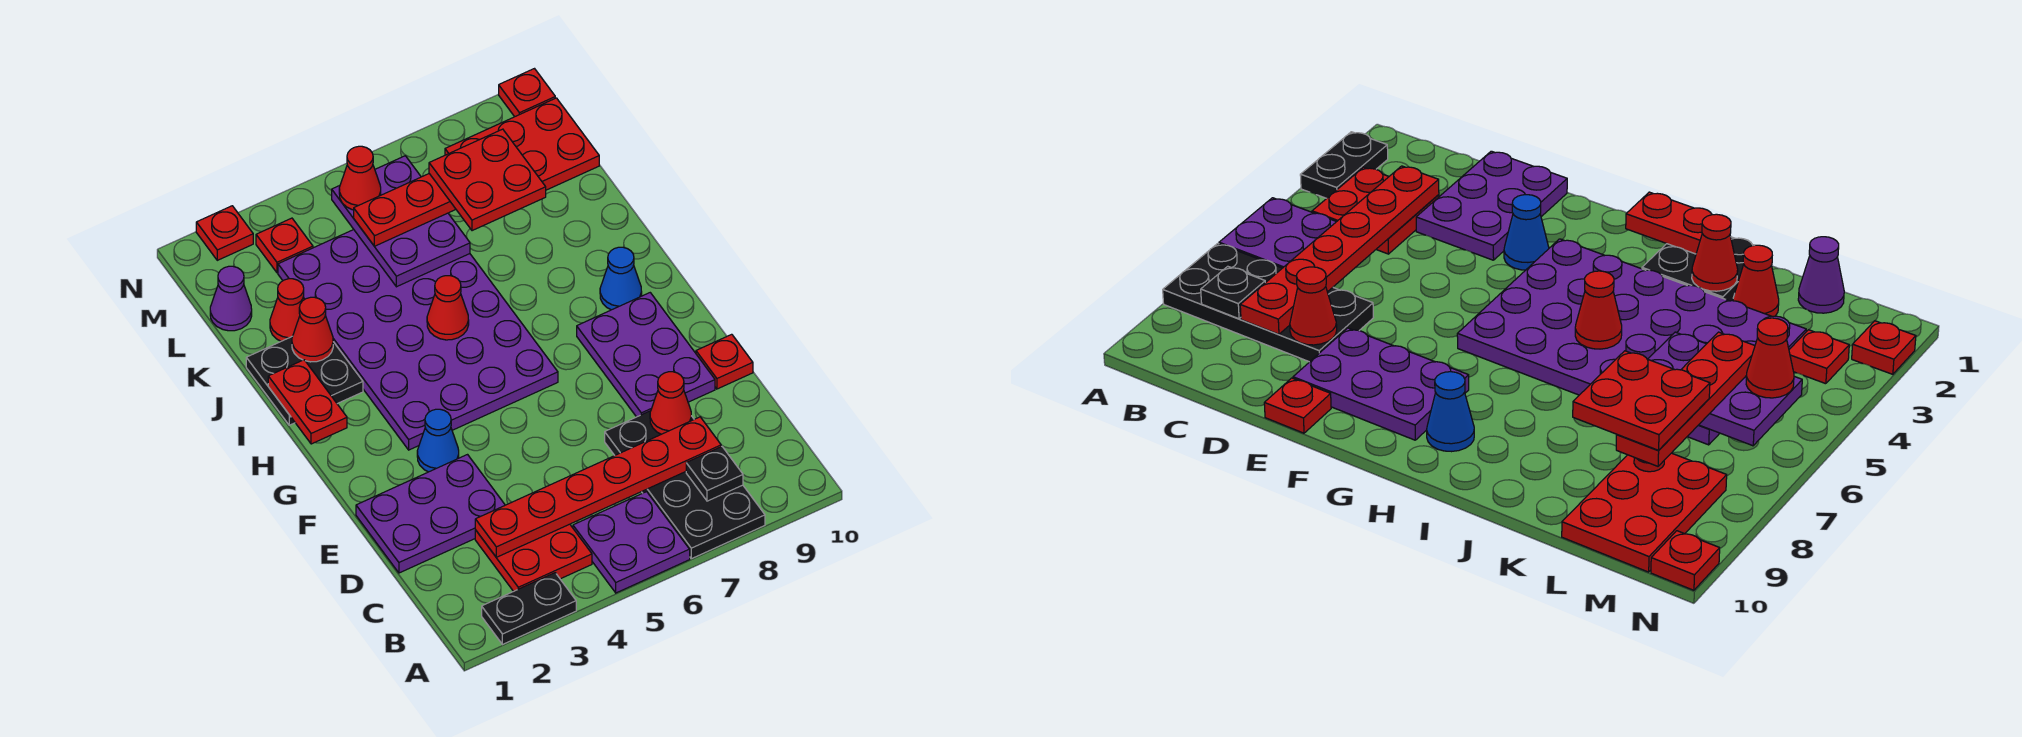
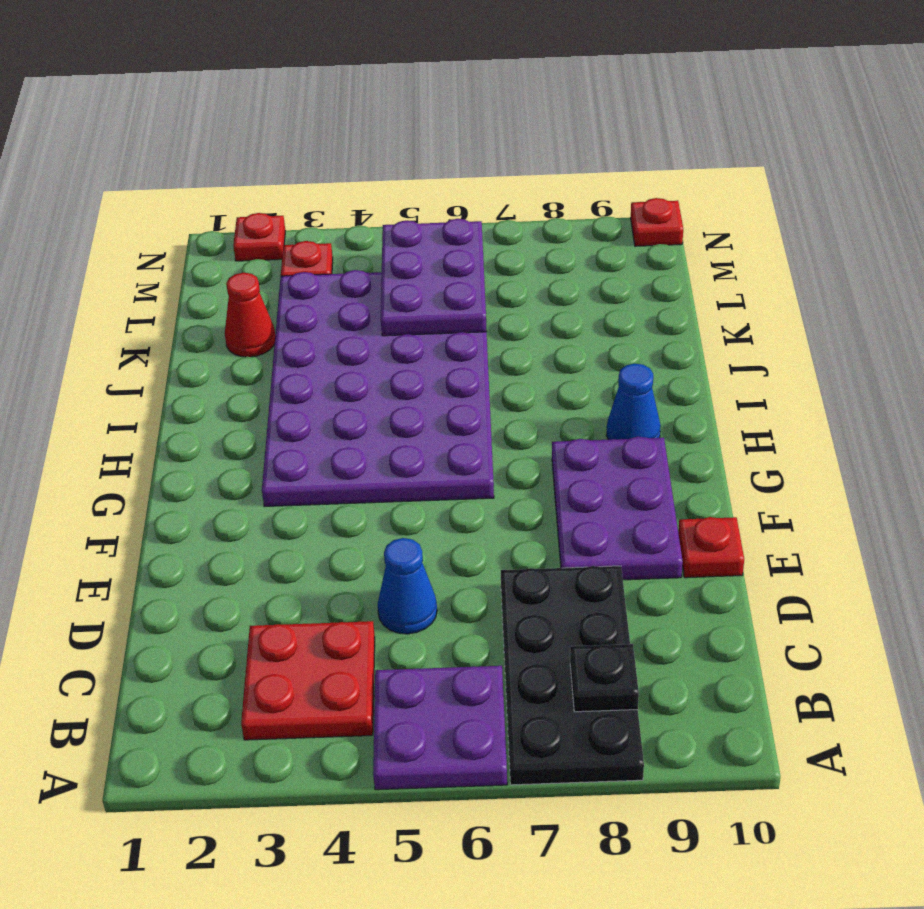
blue 1x1 cone [378,538,437,634] -> blue 1x1 cone moved to [417,409,459,472]
none -> black 1x2 plate [482,573,576,645]
none -> purple 2x3 plate [356,455,505,573]
none -> black 2x2 plate [246,337,363,425]

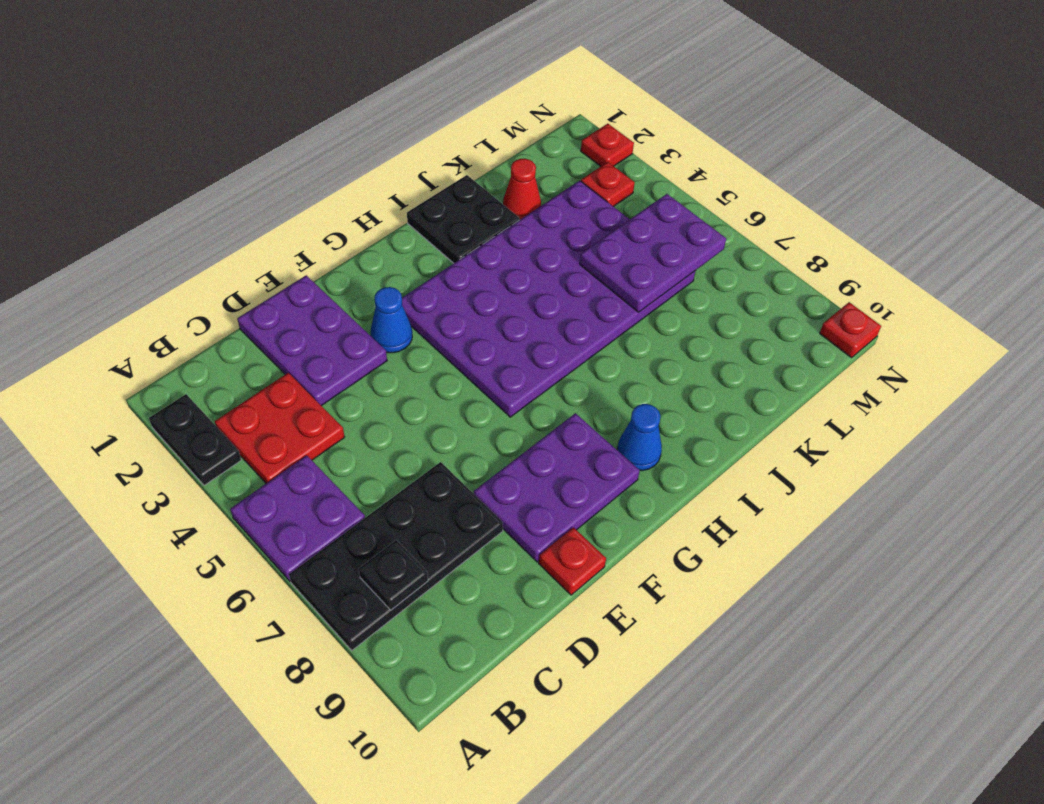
none -> purple 1x1 cone [210,266,252,331]
none -> red 2x3 plate [445,98,599,190]
none -> red 1x6 plate [475,417,721,557]

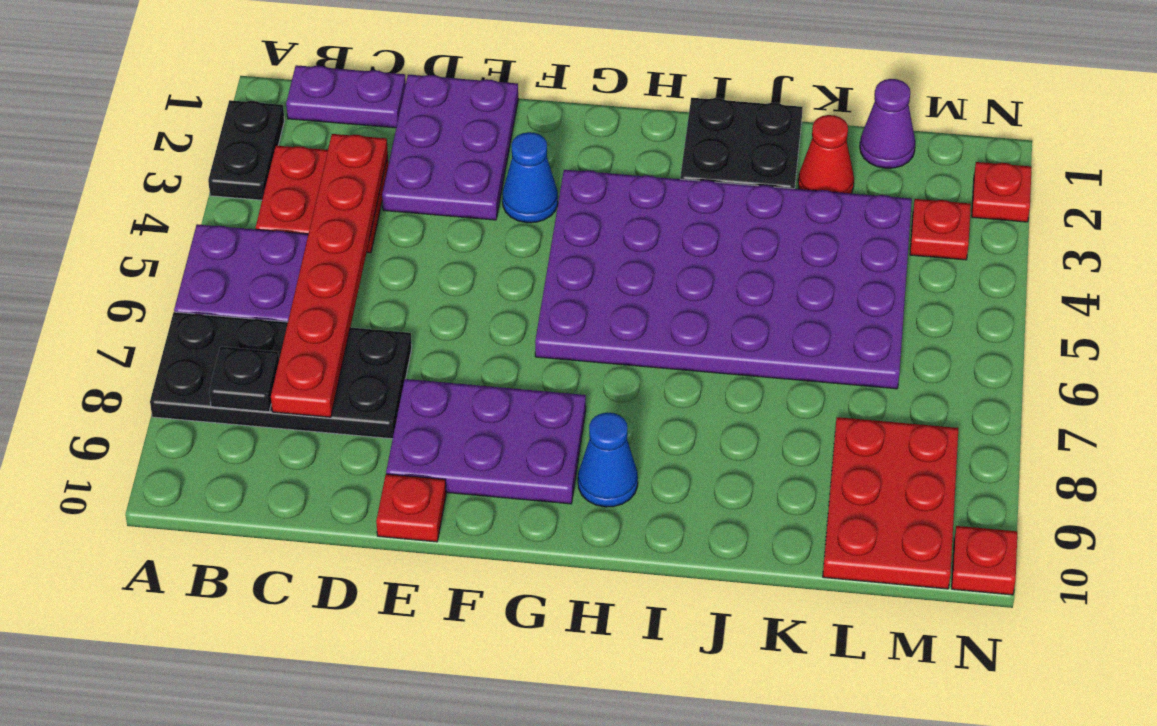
purple 1x2 plate [286,65,406,128] -> none
none -> red 1x1 cone [650,372,691,434]
none -> red 1x2 plate [268,360,347,444]
none -> red 1x1 cone [427,276,469,340]

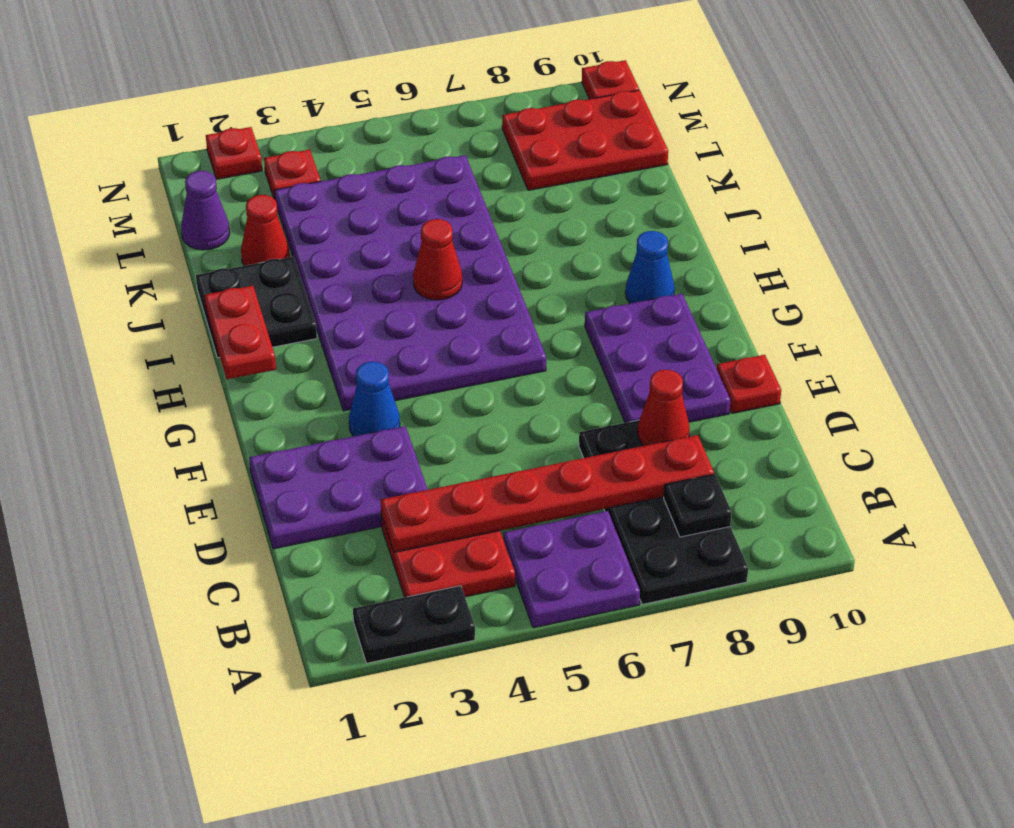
none -> red 1x1 cone [292,297,333,362]
none -> purple 2x3 plate [332,156,470,287]
none -> red 1x4 plate [354,174,456,246]

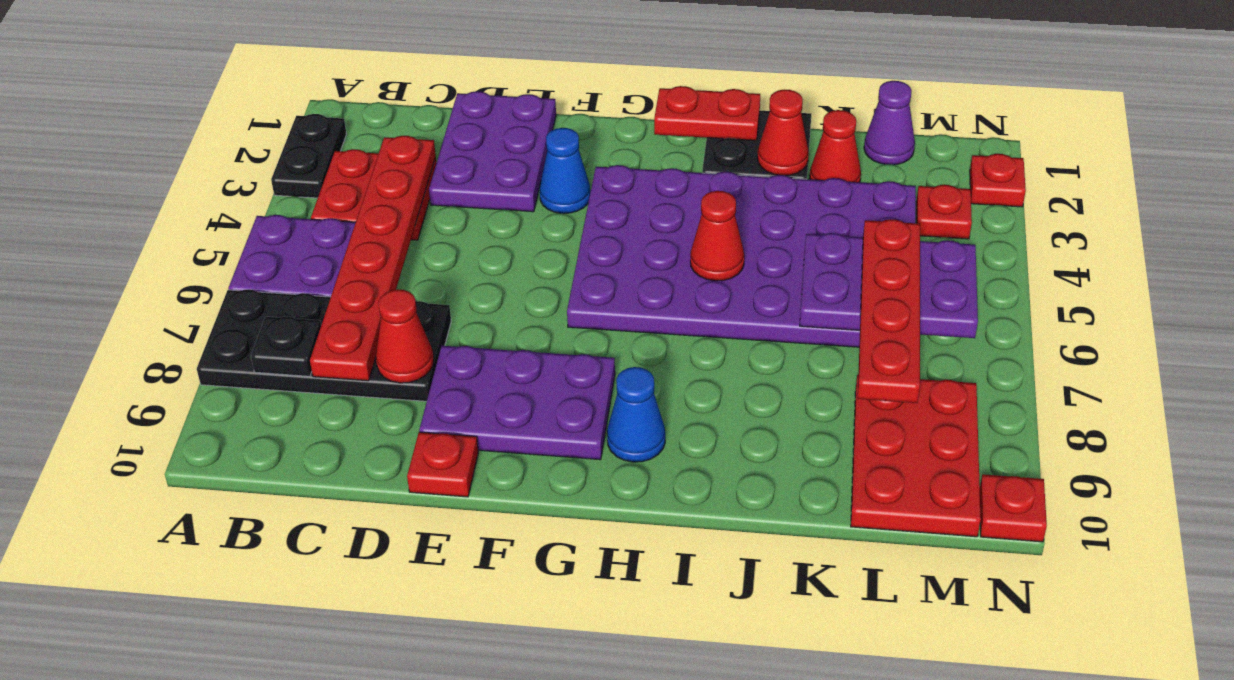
none -> red 1x1 cone [339,146,381,210]
none -> red 2x2 plate [429,129,546,231]

